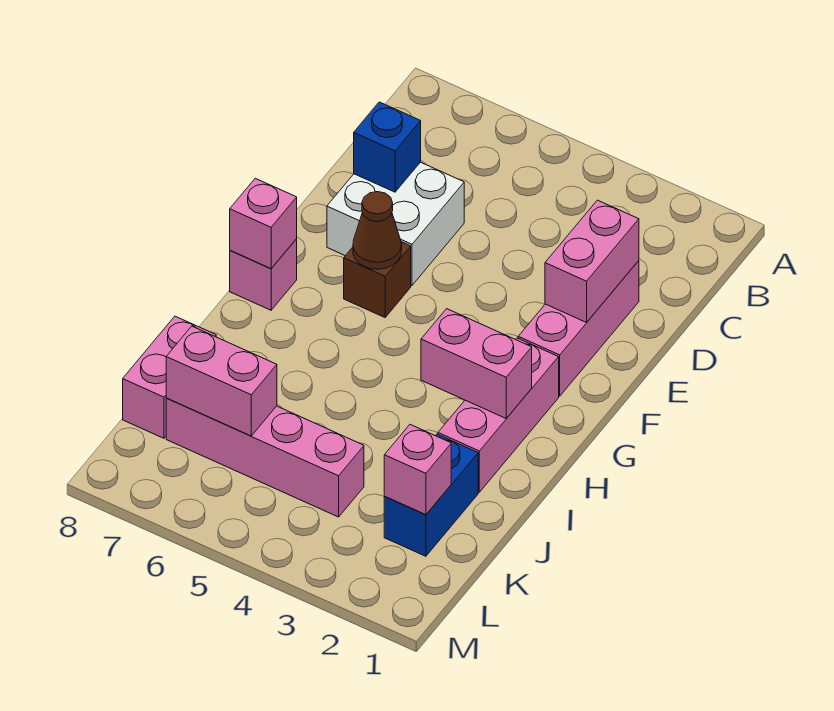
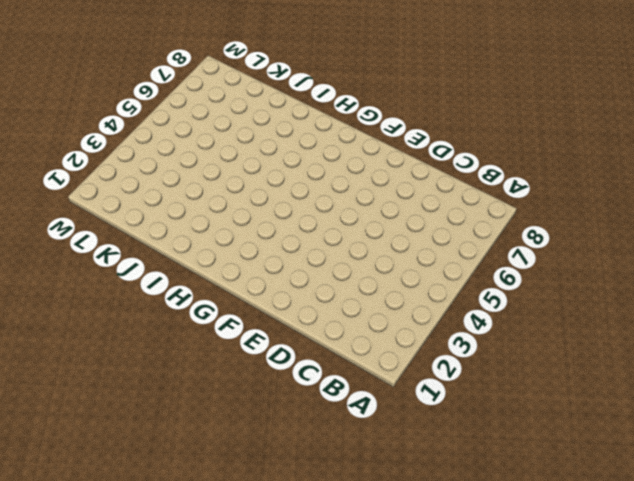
none -> pink 1x3 brick [518,261,639,396]
none -> white 2x2 brick [327,162,464,286]
none -> brown 1x1 brick [344,242,411,317]

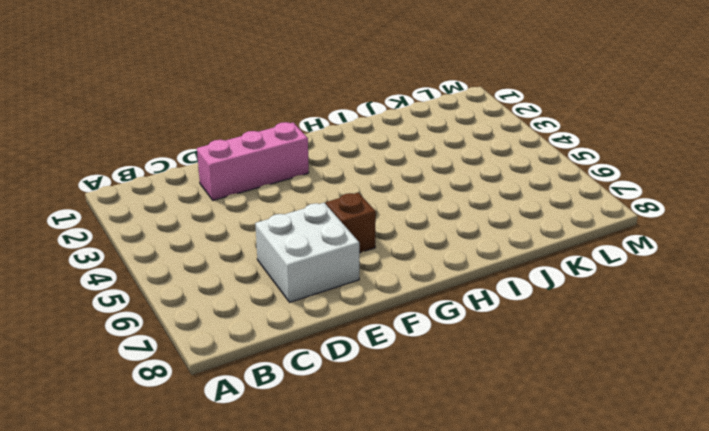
none -> pink 1x3 brick [438,338,559,492]
none -> pink 1x1 brick [230,239,297,310]
none -> blue 1x2 brick [384,434,478,556]

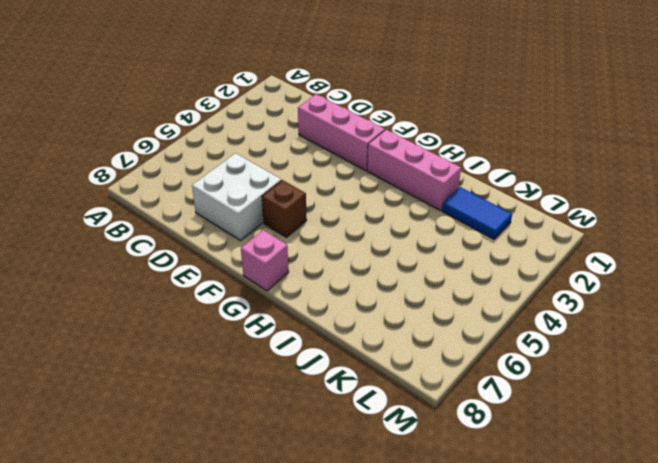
blue 1x2 tile [442,187,512,239] -> blue 1x2 brick [384,434,478,556]
none -> pink 1x2 brick [123,316,216,438]
none -> pink 1x4 brick [166,398,364,517]
none -> pink 1x2 brick [545,200,639,322]

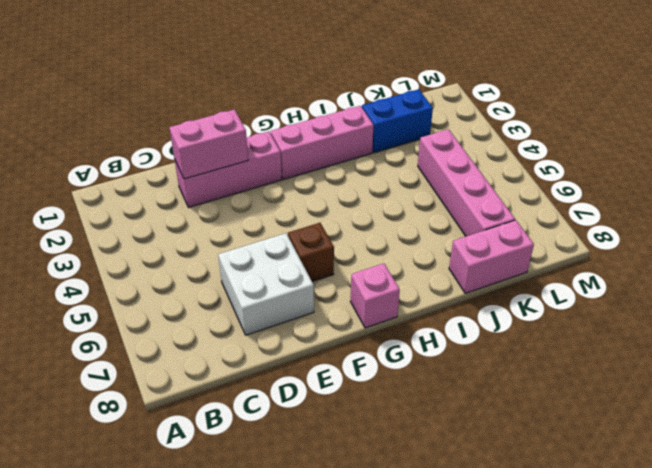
none -> blue 1x1 brick [354,102,421,192]
none -> brown 1x1 cone [353,192,402,269]
none -> pink 1x1 brick [230,178,297,268]

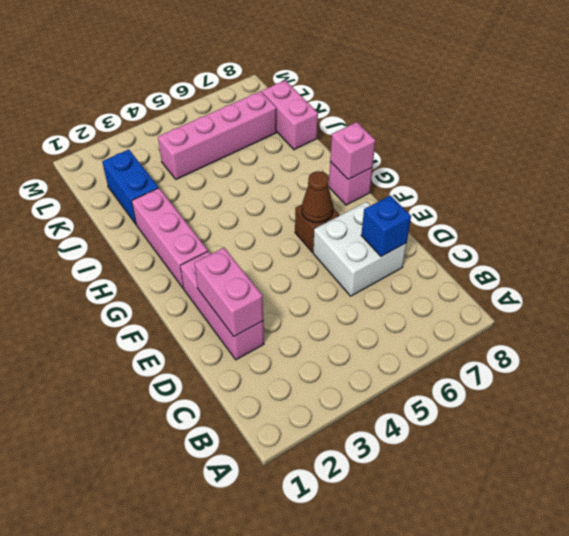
none -> pink 1x2 brick [421,309,532,418]
none -> pink 1x1 brick [384,425,451,515]
none -> pink 1x2 brick [166,326,277,436]

